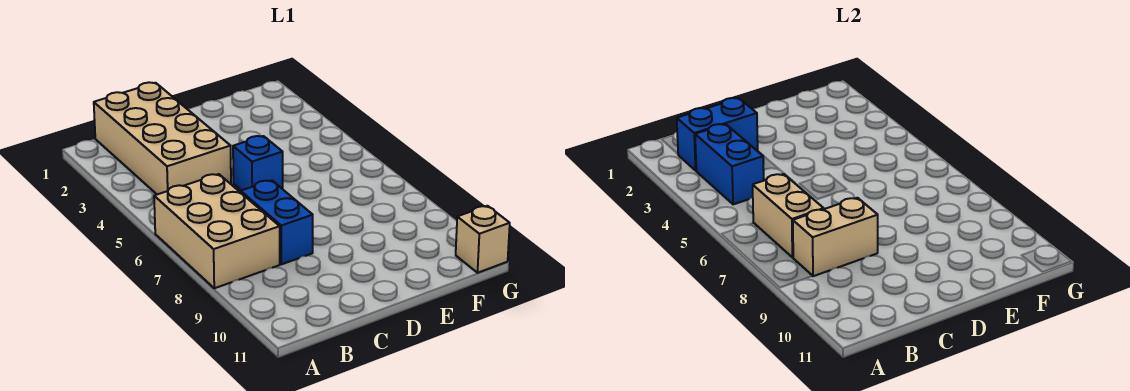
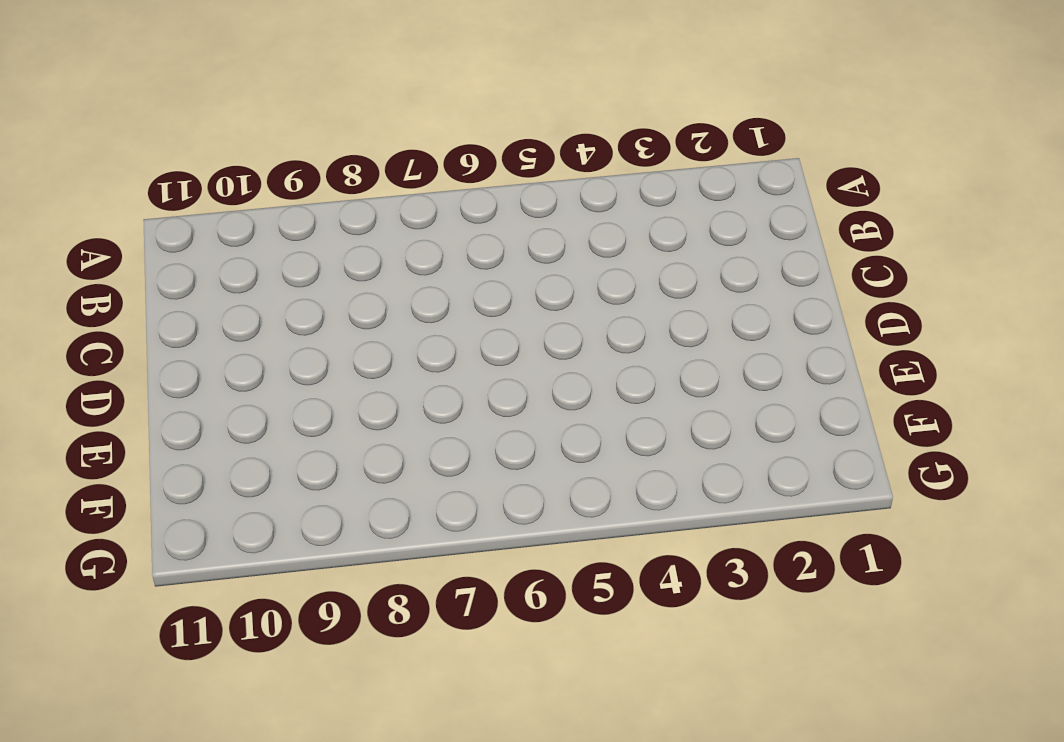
none -> tan 2x3 brick [154,174,280,288]
none -> tan 2x4 brick [94,82,231,194]

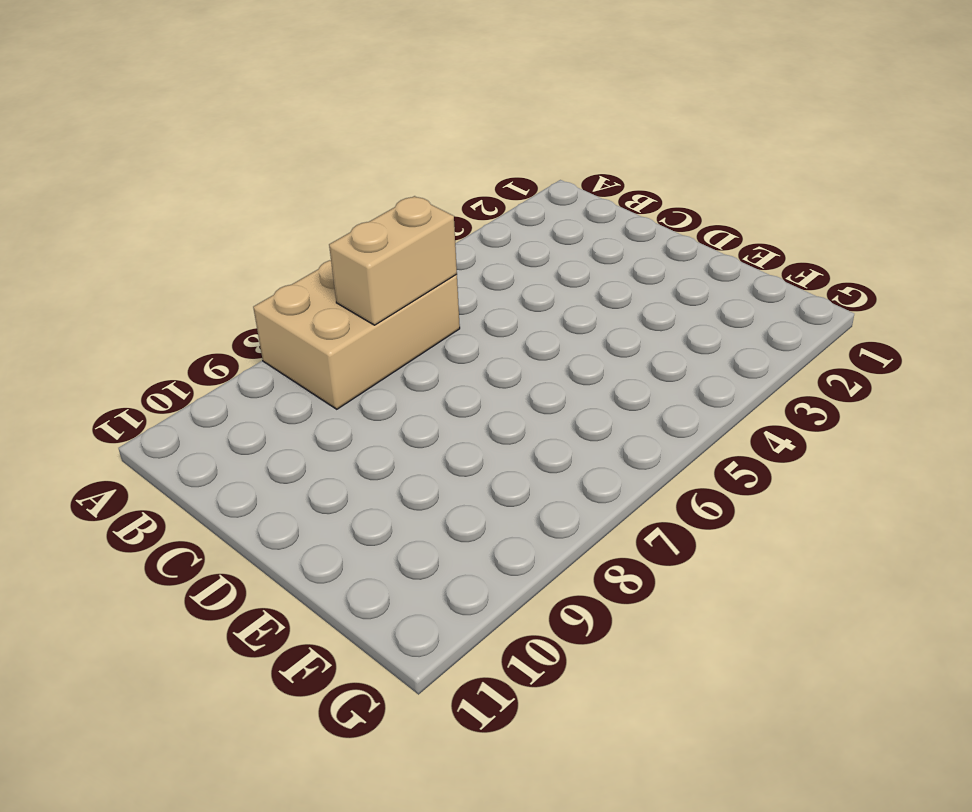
none -> tan 2x4 brick [94,82,231,194]
none -> blue 1x2 brick [241,180,313,264]

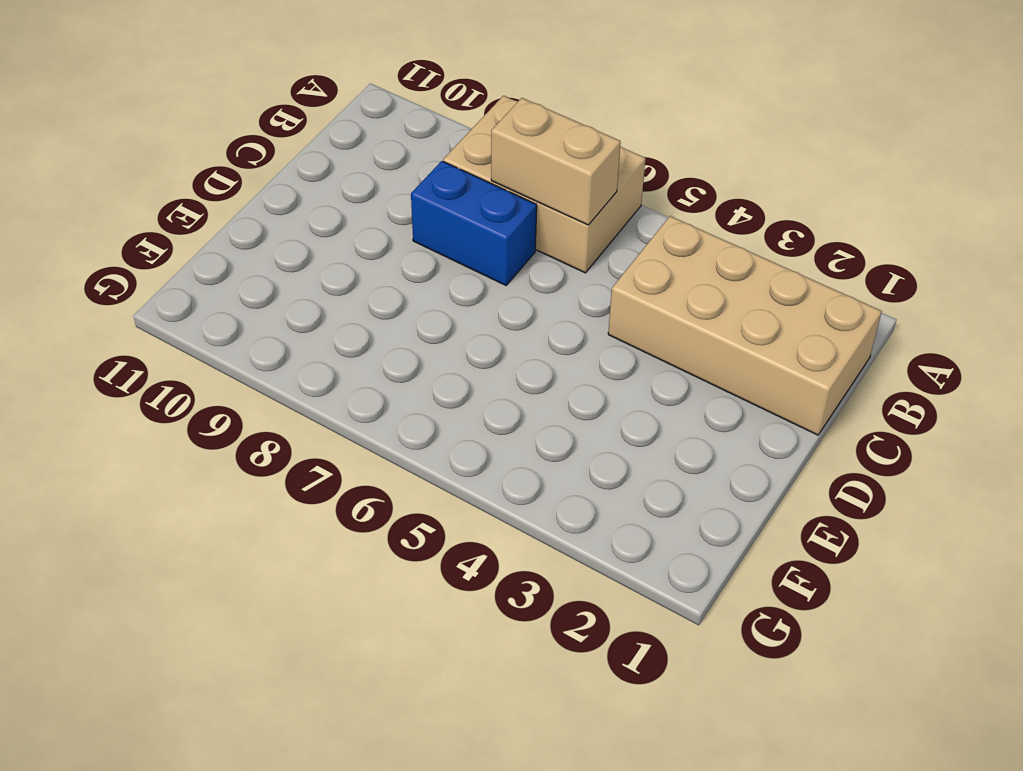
none -> blue 1x1 brick [233,136,283,190]
none -> tan 1x1 brick [456,206,510,273]

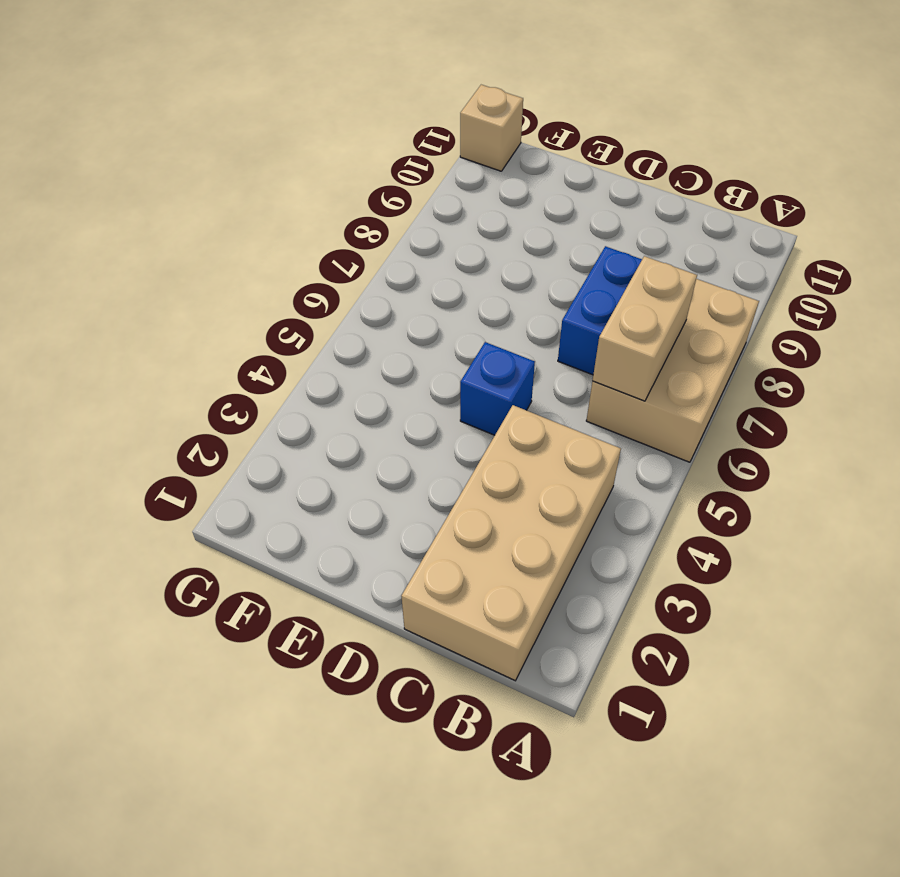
none -> blue 1x2 brick [677,98,758,170]
none -> blue 1x2 brick [695,124,764,204]

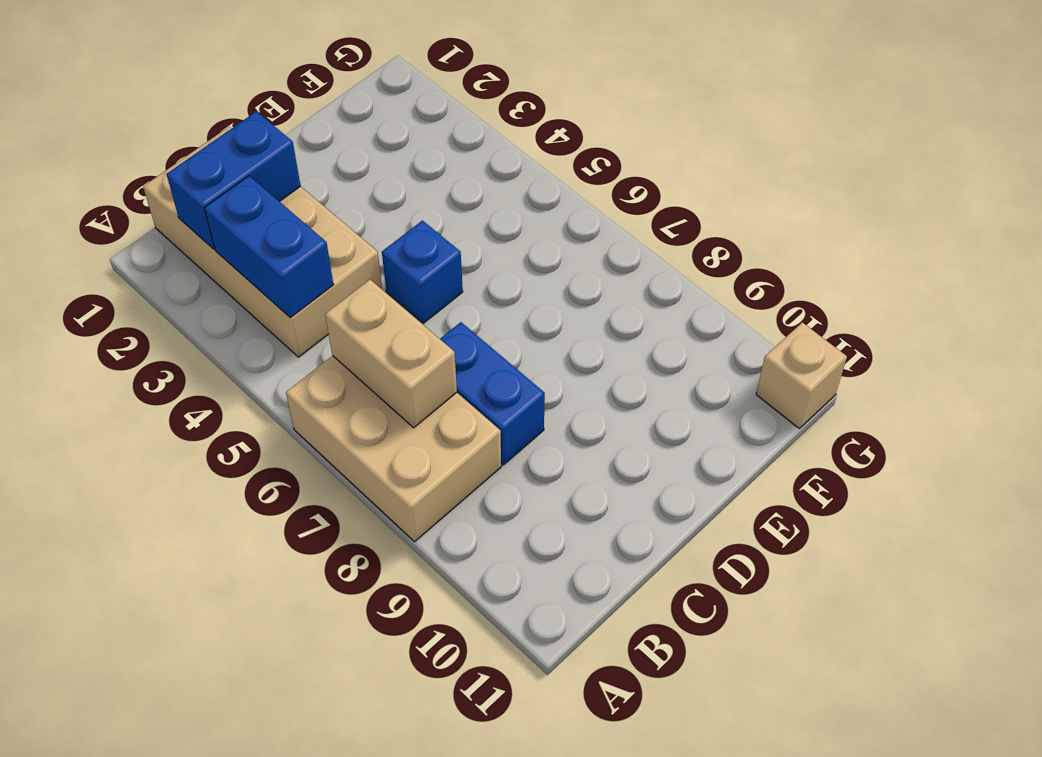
none -> tan 1x2 brick [793,198,878,276]

